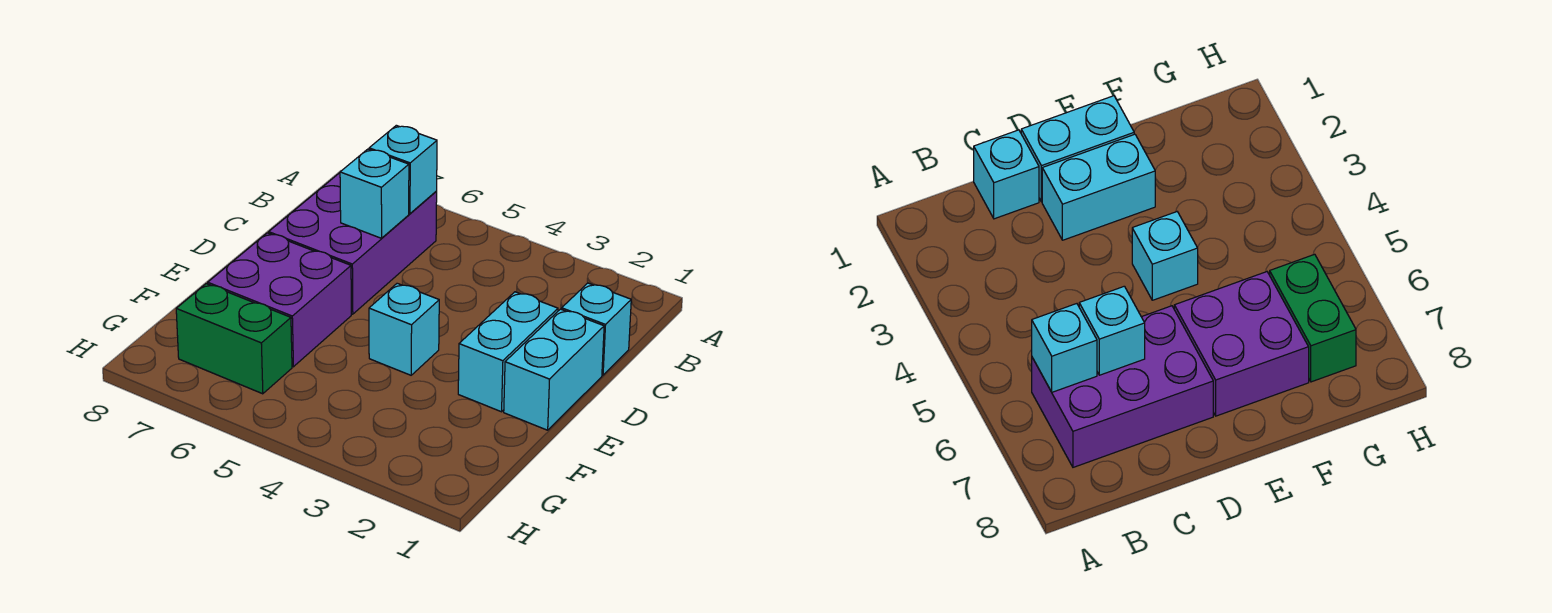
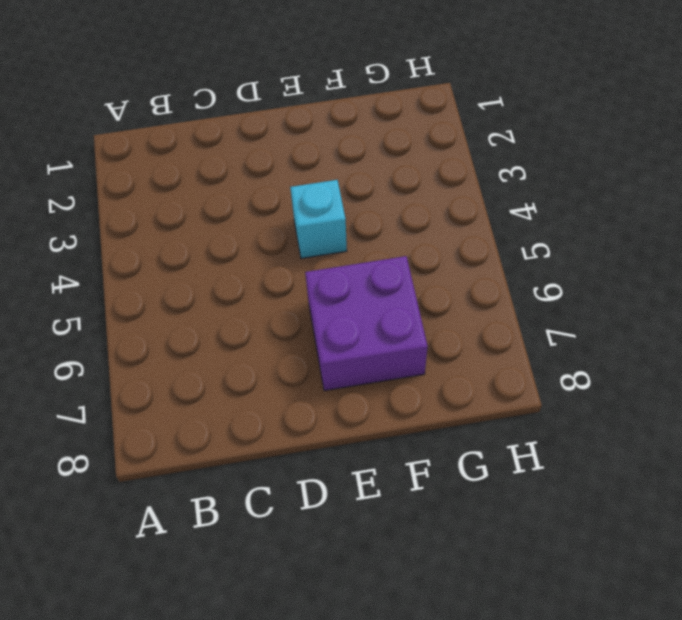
none -> purple 2x3 brick [269,173,437,314]
none -> cyan 1x1 brick [562,283,631,375]

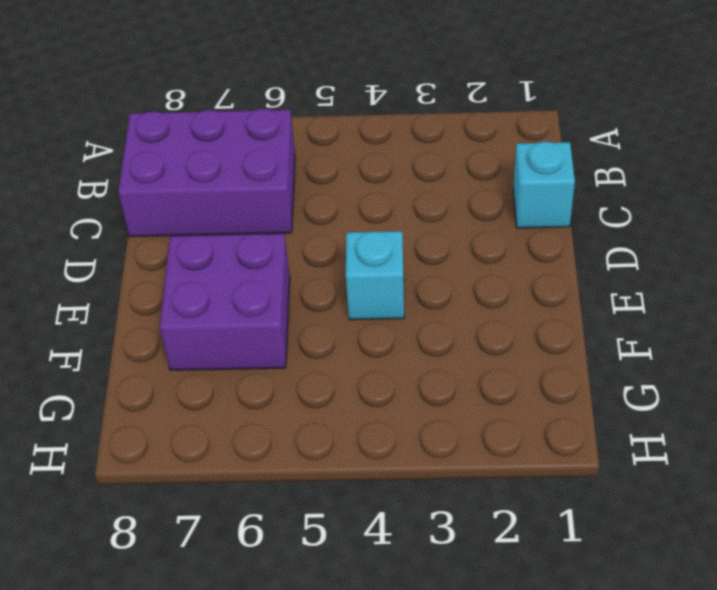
purple 2x3 brick [118,109,295,237] -> purple 2x3 brick turned to [269,173,437,314]
none -> cyan 1x2 brick [504,309,604,430]
none -> cyan 1x2 brick [458,292,558,412]

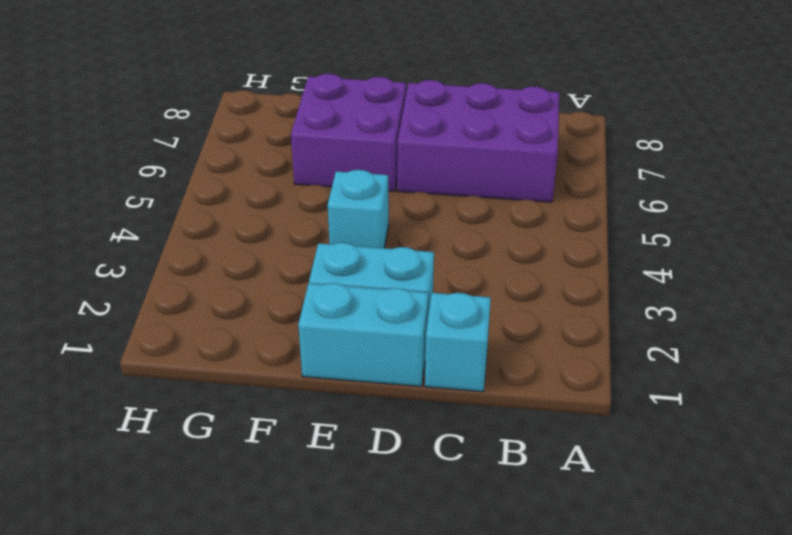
none -> green 1x2 brick [176,284,292,394]
none -> cyan 1x1 brick [369,125,437,214]

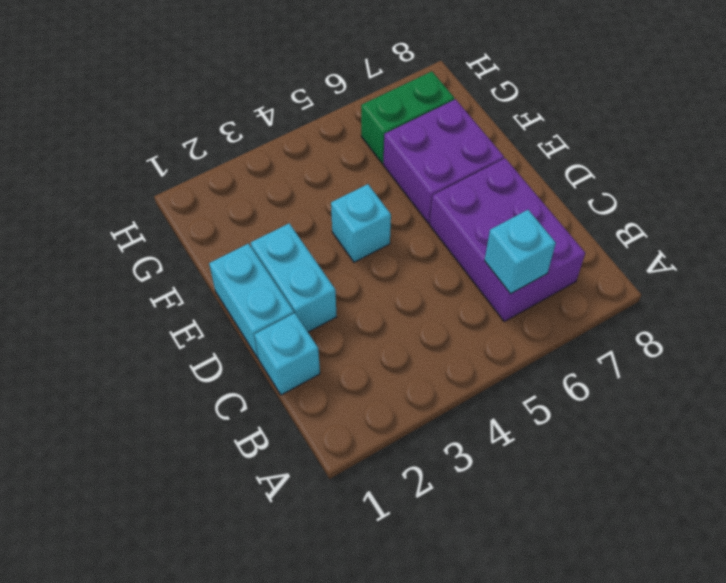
none -> cyan 1x1 brick [340,149,409,238]

